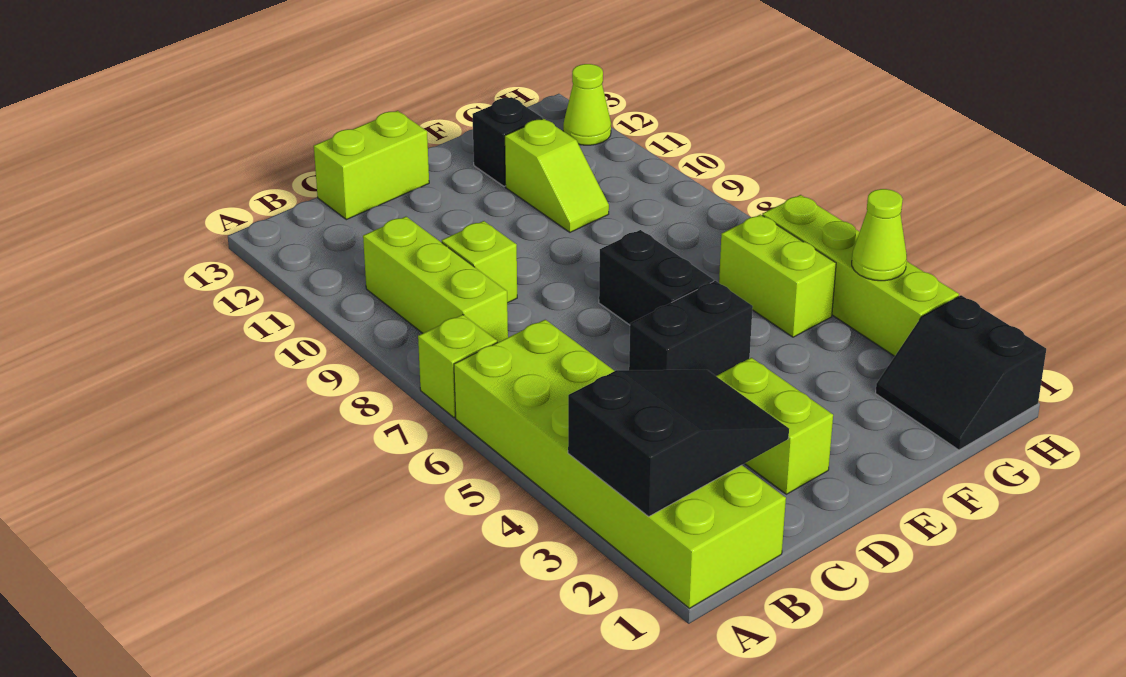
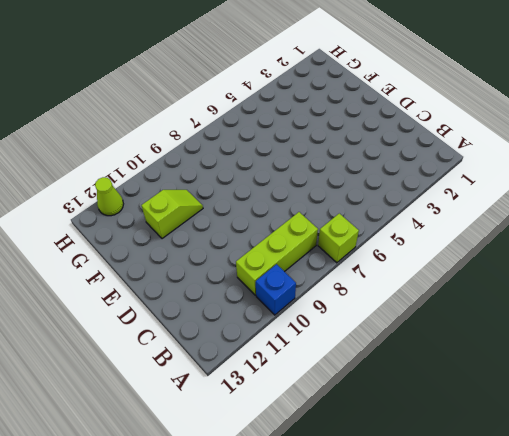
blue 1x1 brick [256,264,296,315] -> none
none -> lime 2x6 brick [454,320,786,608]
none -> lime 1x1 brick [442,221,517,303]
none -> lime 1x2 brick [314,111,429,220]

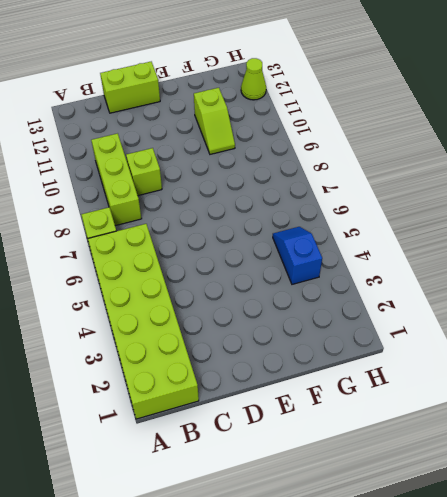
blue 1x2 slope [273,227,322,284] -> lime 1x2 brick [719,214,836,337]
none -> lime 1x2 brick [716,358,833,494]
none -> black 1x2 brick [629,281,753,376]
none -> black 1x2 brick [599,230,713,325]

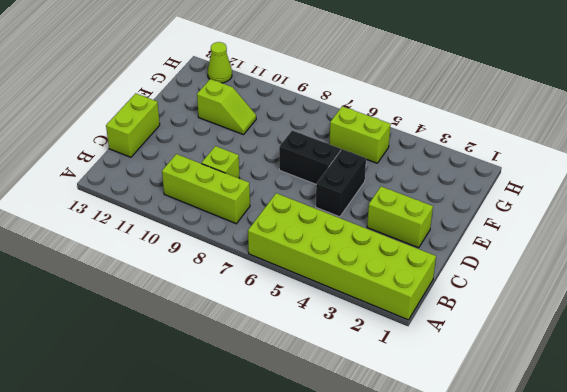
none -> lime 1x1 brick [418,315,497,418]
none -> black 1x1 brick [472,97,542,186]
none -> black 2x2 slope [876,295,1046,450]

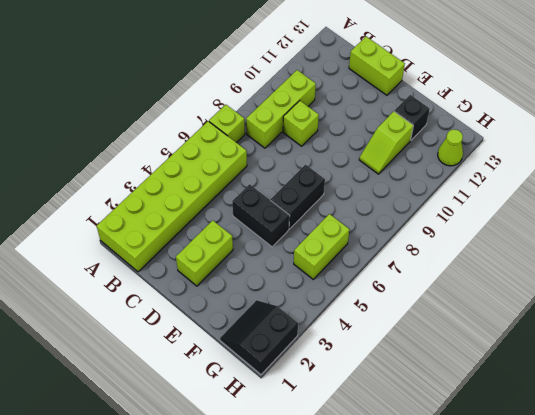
none -> lime 1x4 brick [762,195,959,356]
none -> black 2x3 slope [568,370,789,516]
none -> lime 1x1 cone [852,189,907,281]

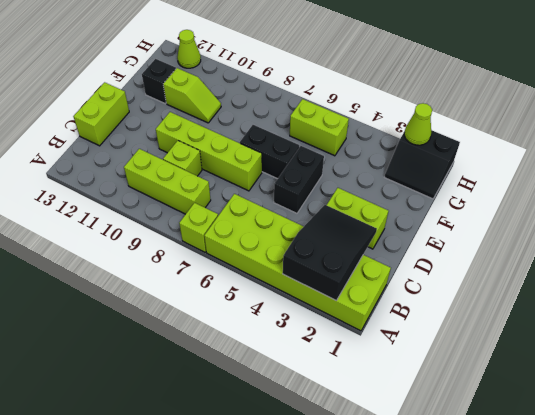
lime 1x4 brick [156,112,262,191] -> lime 1x4 brick moved to [762,195,959,356]
lime 1x1 cone [404,103,432,145] -> lime 1x1 cone moved to [852,189,907,281]

